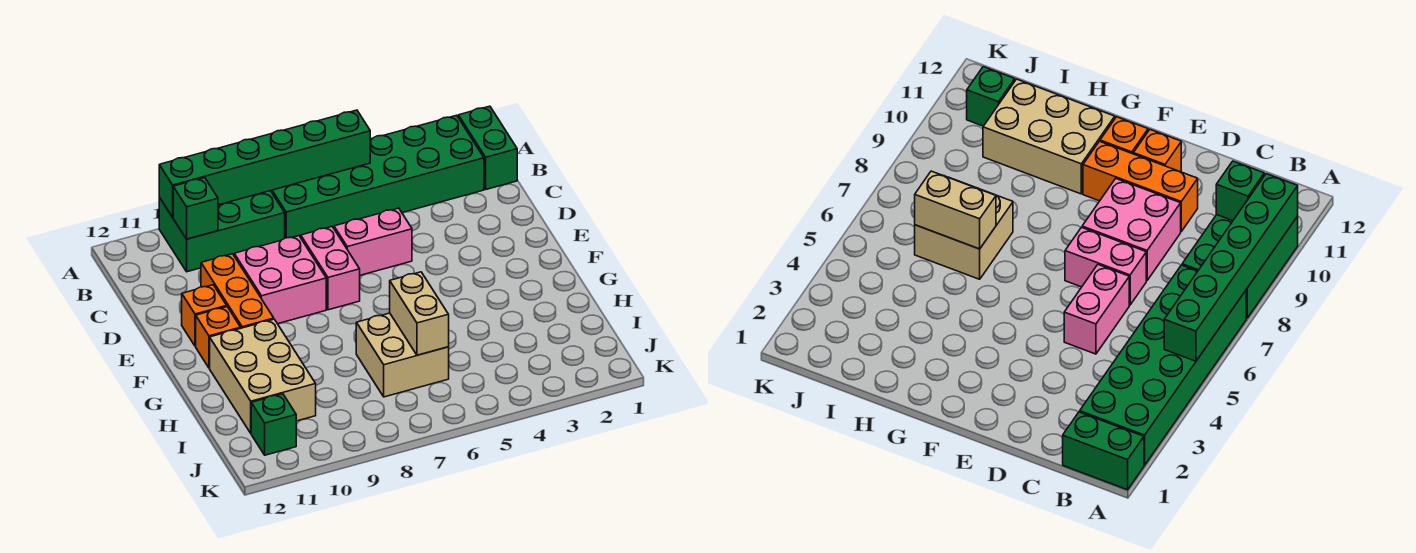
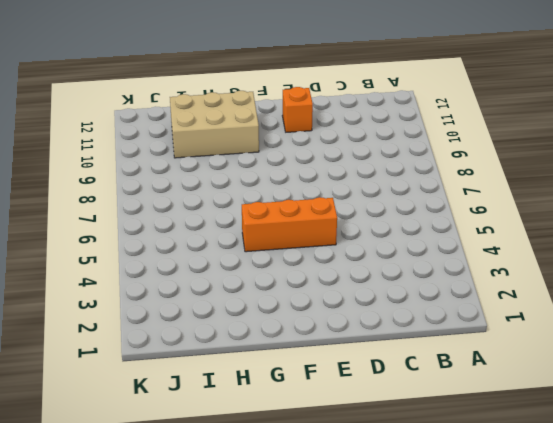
orange 1x3 brick [242,197,337,252] -> orange 1x3 brick moved to [201,254,274,328]
none -> green 1x2 brick [458,106,517,189]
none -> green 2x6 brick [271,115,484,238]
none -> green 2x3 brick [159,191,285,272]

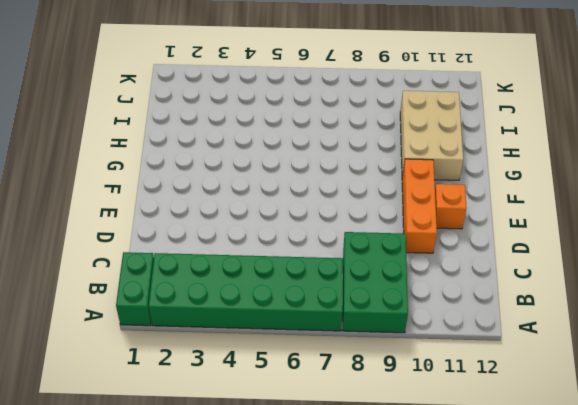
green 2x3 brick [343,232,408,333] -> green 2x3 brick turned to [159,191,285,272]
none -> pink 1x2 brick [334,208,412,275]
none -> pink 1x2 brick [301,227,360,310]
none -> pink 2x2 brick [234,236,326,324]

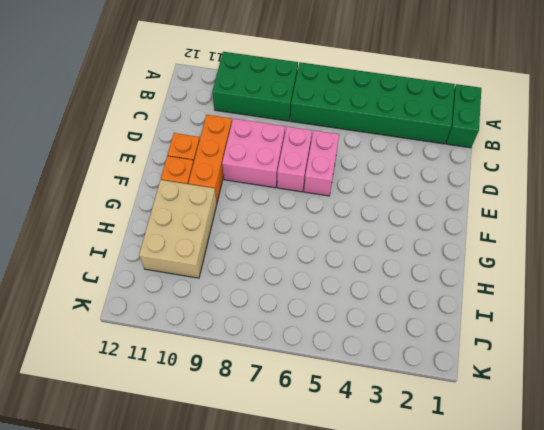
pink 1x2 brick [304,130,339,196] -> pink 1x2 brick turned to [334,208,412,275]
none -> tan 2x2 brick [356,313,449,397]
none -> green 1x1 brick [251,394,296,455]
none -> green 1x6 brick [159,110,370,217]

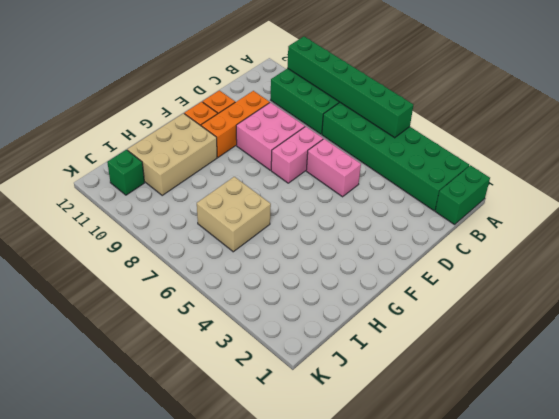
none -> green 1x1 brick [173,178,218,239]
none -> tan 1x2 brick [390,272,449,355]

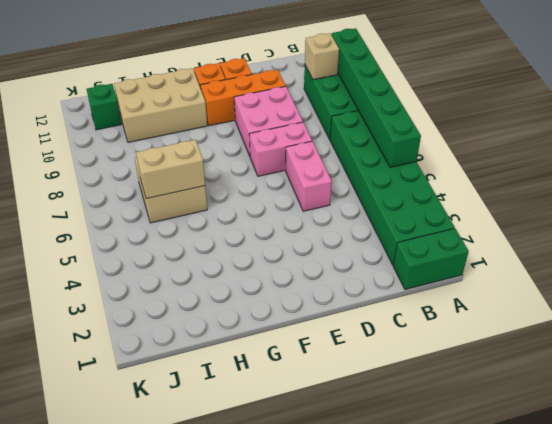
tan 1x1 brick [305,33,339,80] -> green 1x1 brick [173,178,218,239]

